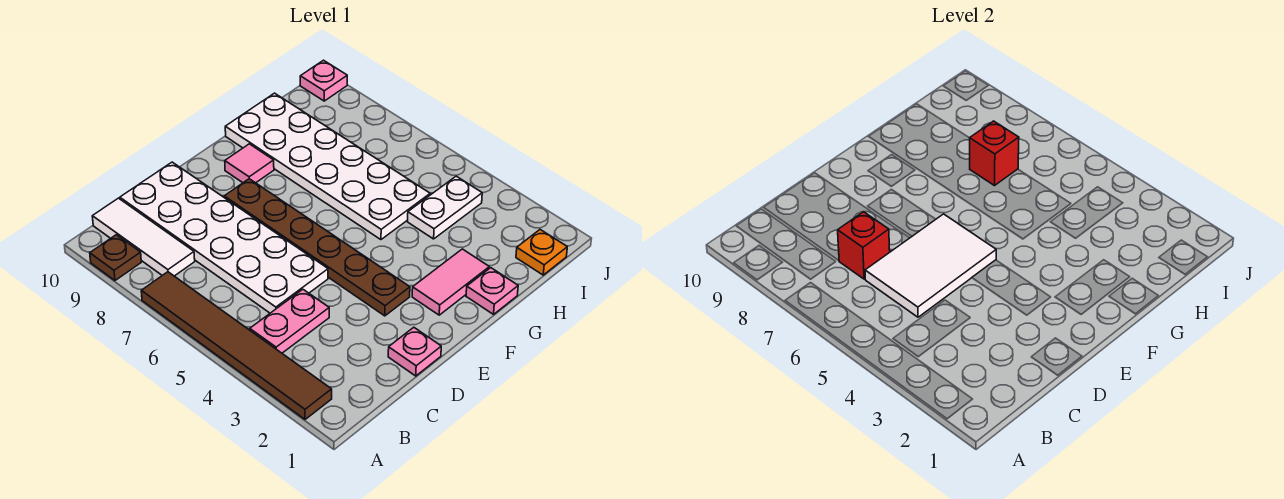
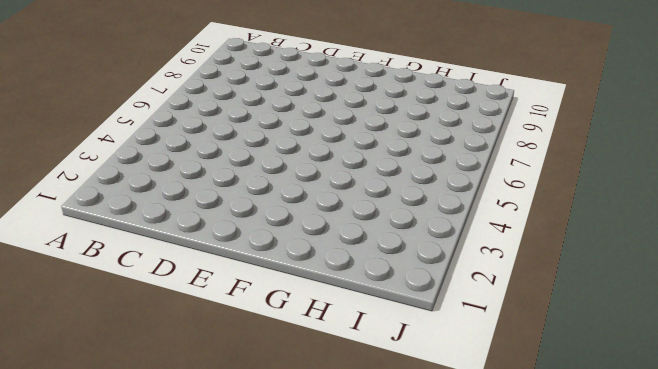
none -> brown 1x6 tile [141,272,332,419]
none -> brown 1x1 plate [90,235,141,280]
none -> pink 1x2 plate [250,289,329,353]

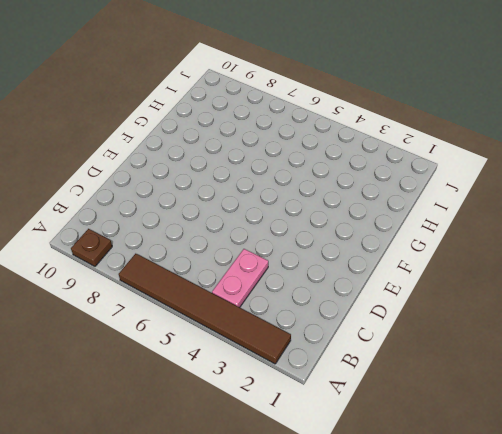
none -> white 1x3 tile [92,198,195,276]
none -> white 2x6 plate [120,162,328,313]
none -> pink 1x1 plate [388,327,441,376]

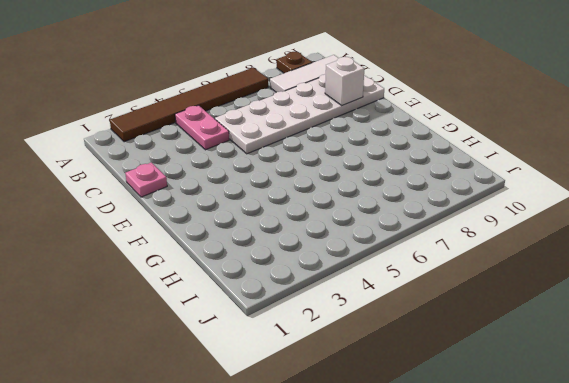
white 1x1 brick [325,57,365,105] -> none
none -> brown 1x6 plate [224,179,410,316]
none -> pink 1x2 tile [412,249,489,315]
none -> pink 1x1 tile [225,144,274,183]

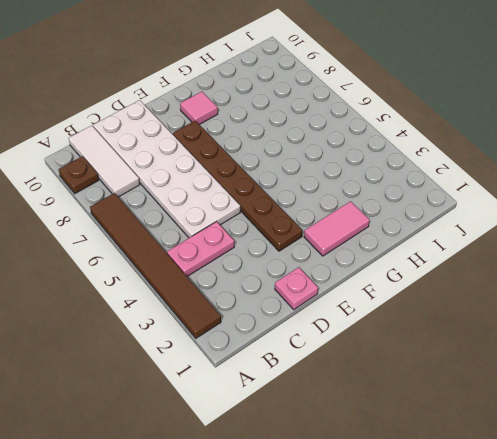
none -> pink 1x1 plate [466,268,518,314]
none -> white 2x6 plate [225,93,430,240]
none -> white 1x2 plate [408,176,482,239]

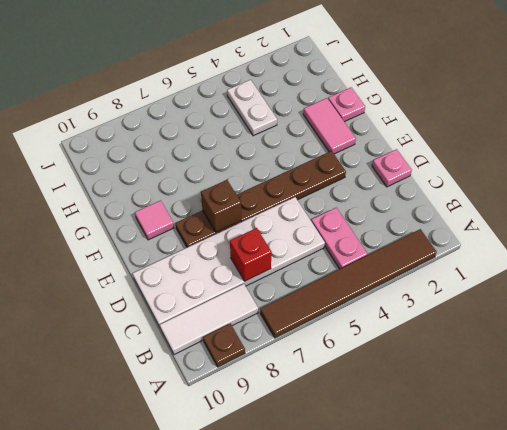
brown 1x1 brick [201,180,241,232] -> none
none -> white 2x6 plate [225,93,430,240]
none -> orange 1x1 plate [516,230,567,275]
none -> pink 1x1 plate [300,60,347,101]

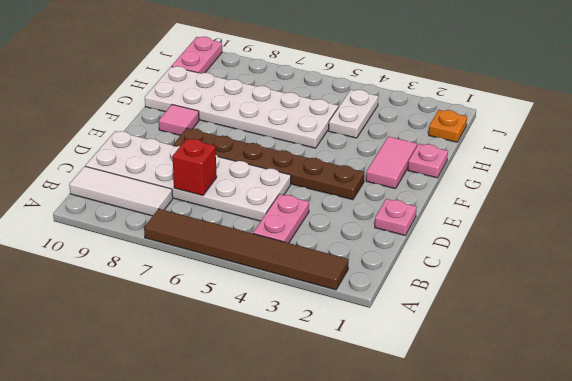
pink 1x2 plate [172,37,222,73] -> pink 1x1 plate [300,60,347,101]
none -> brown 1x1 plate [90,235,141,280]
none -> white 2x3 tile [865,214,996,317]
none -> red 1x1 brick [970,121,1019,186]

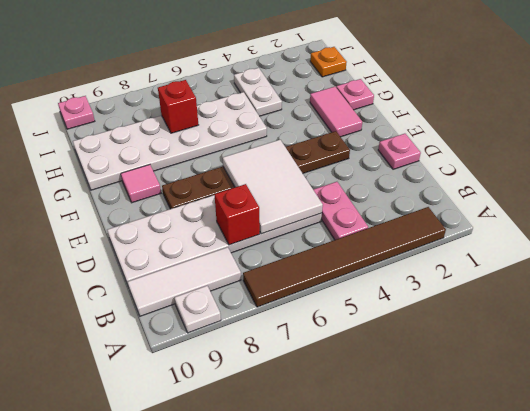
white 1x1 plate [174,286,221,333] -> brown 1x1 plate [90,235,141,280]

